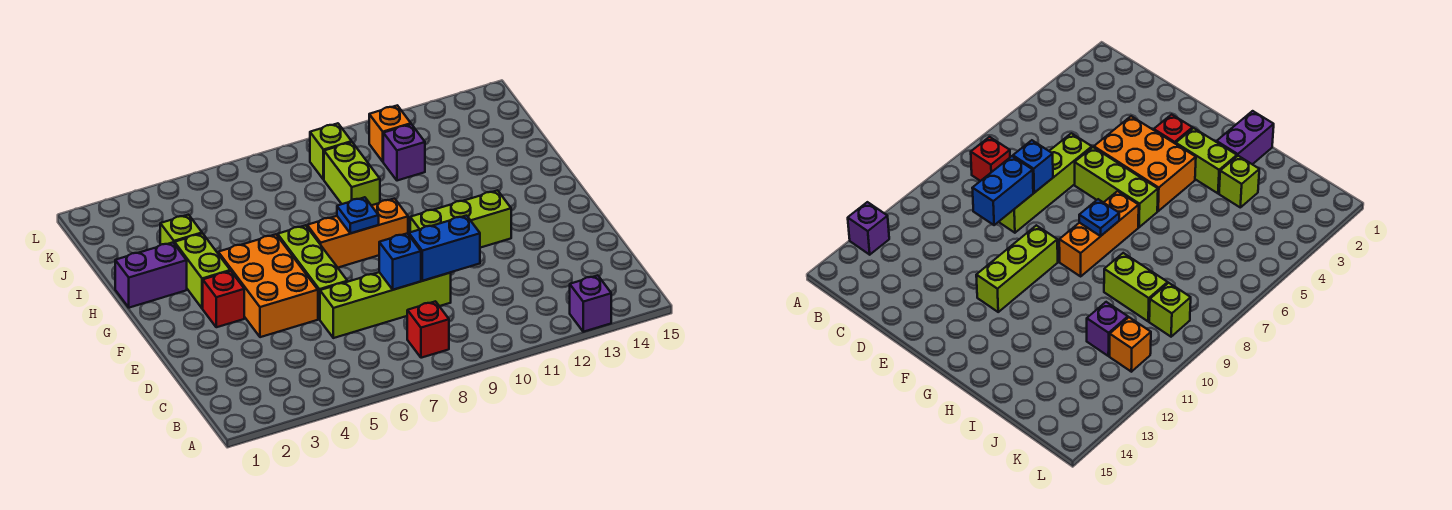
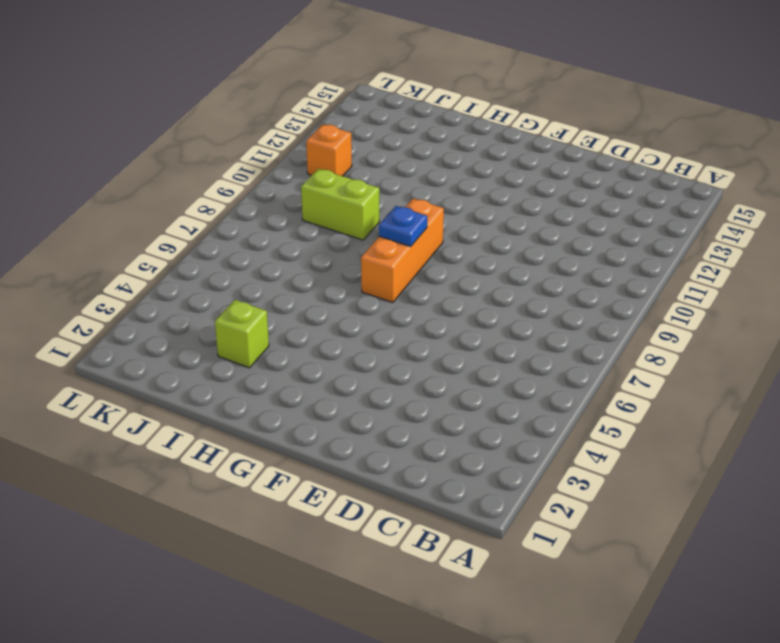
none -> purple 1x1 brick [570,275,611,332]
none -> red 1x1 brick [407,301,449,358]
none -> lime 1x4 brick [320,272,451,338]

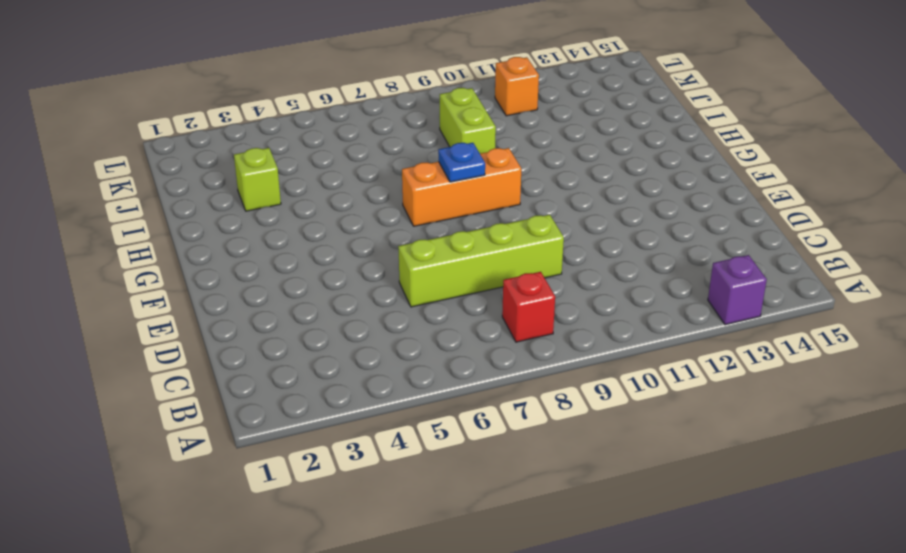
none -> orange 2x3 brick [218,234,318,337]
none -> lime 1x3 brick [278,225,347,319]
none -> red 1x1 brick [203,271,244,327]

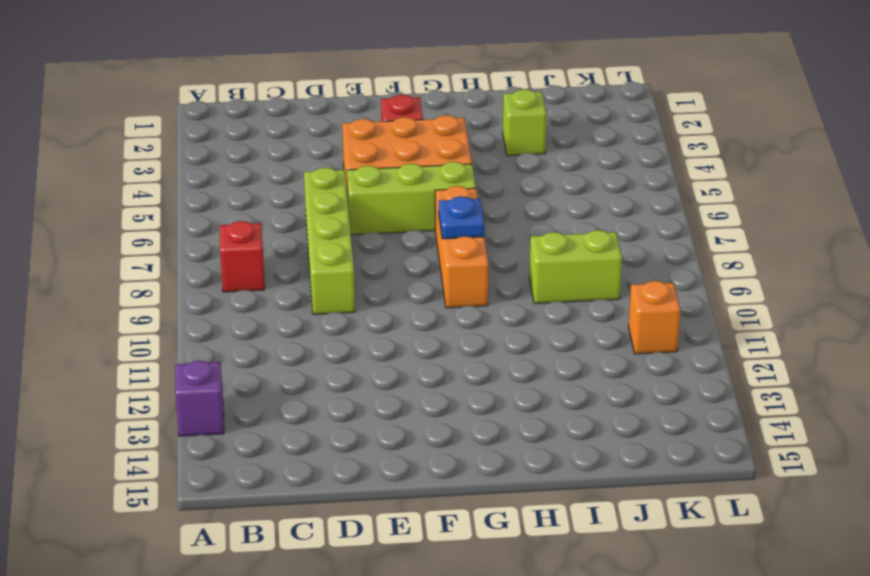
none -> lime 1x3 brick [410,190,511,248]
none -> lime 1x2 brick [175,233,230,309]
none -> purple 1x2 brick [115,243,187,308]

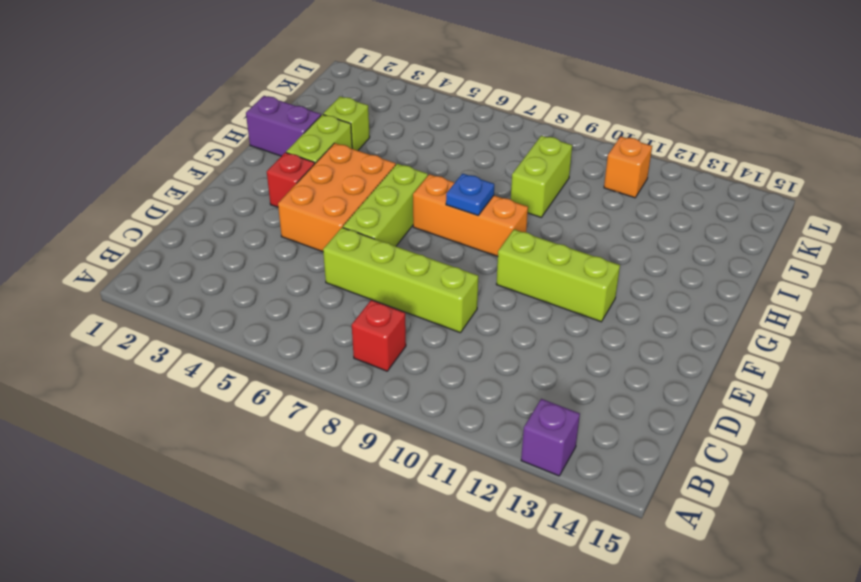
none -> purple 1x1 brick [383,124,425,181]
none -> lime 1x1 brick [310,123,352,180]
none -> blue 1x1 brick [379,233,421,290]

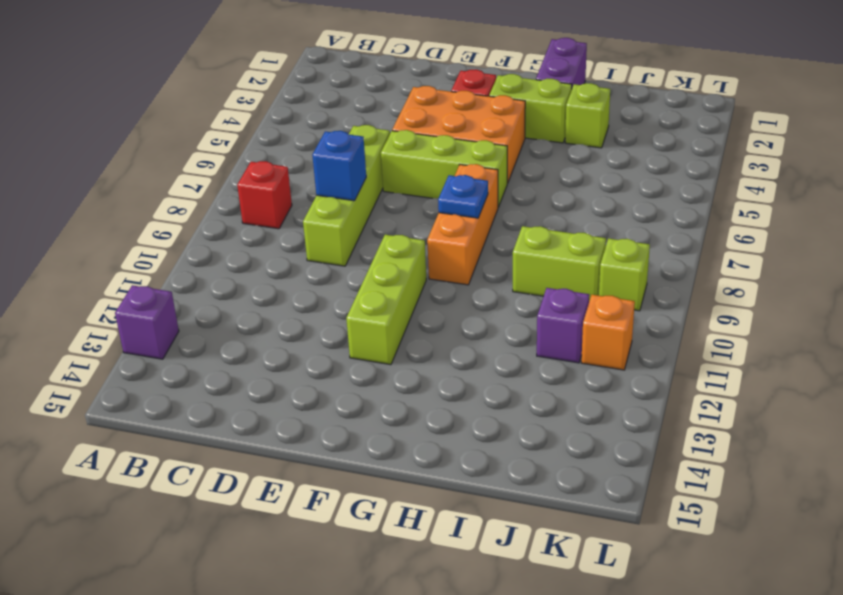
none -> blue 1x2 brick [409,216,480,281]

